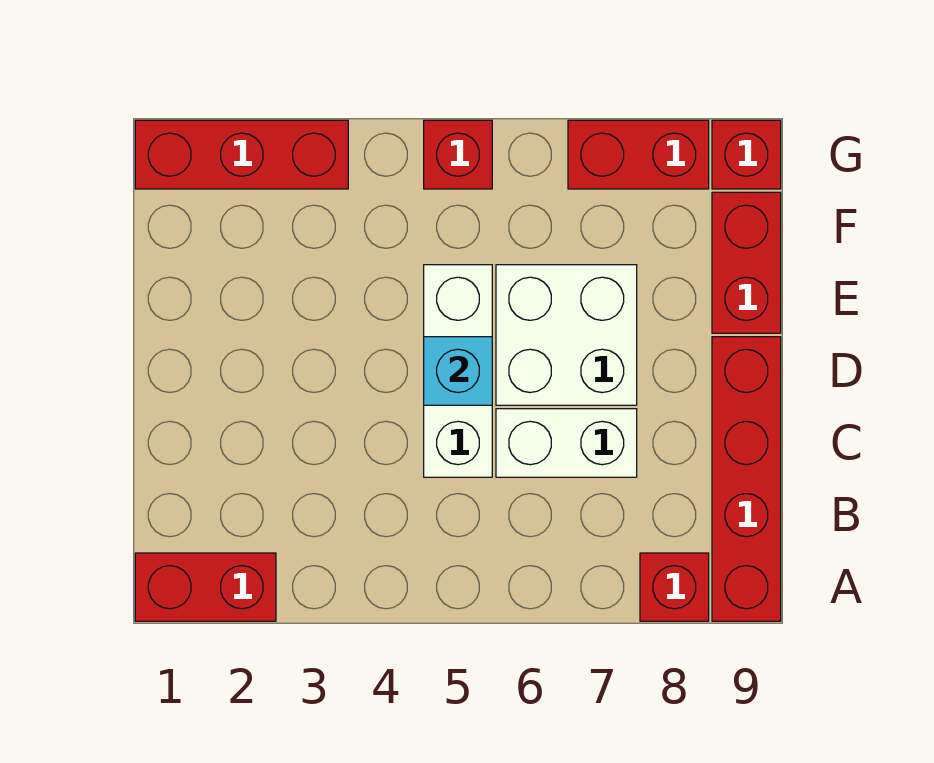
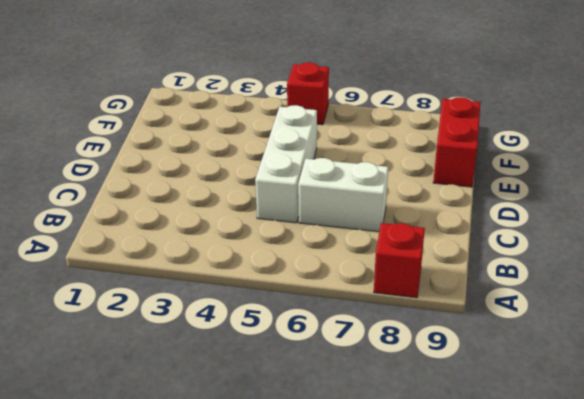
none -> red 1x2 brick [135,553,276,621]
none -> red 1x4 brick [712,337,781,621]
none -> white 2x2 brick [496,265,637,405]

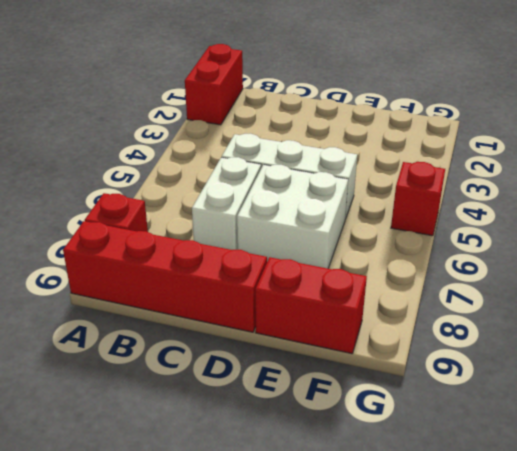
none -> red 1x3 brick [135,120,348,189]
none -> red 1x2 brick [568,120,709,189]
none -> red 1x1 brick [712,120,781,189]

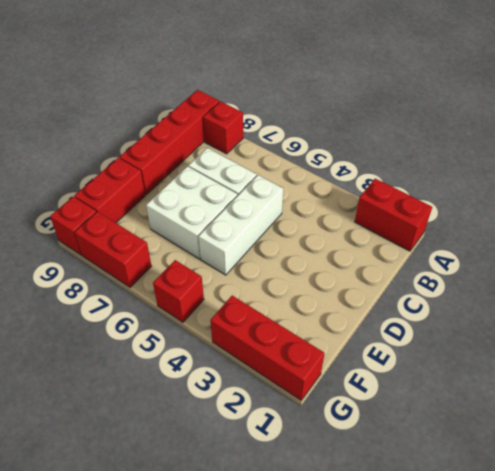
none -> cyan 1x1 brick [424,337,492,405]

